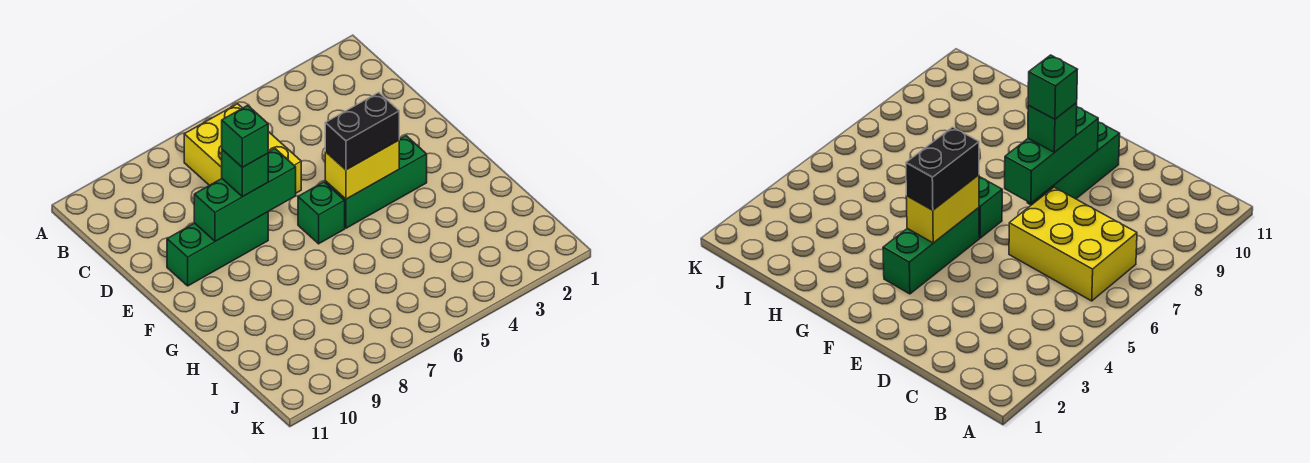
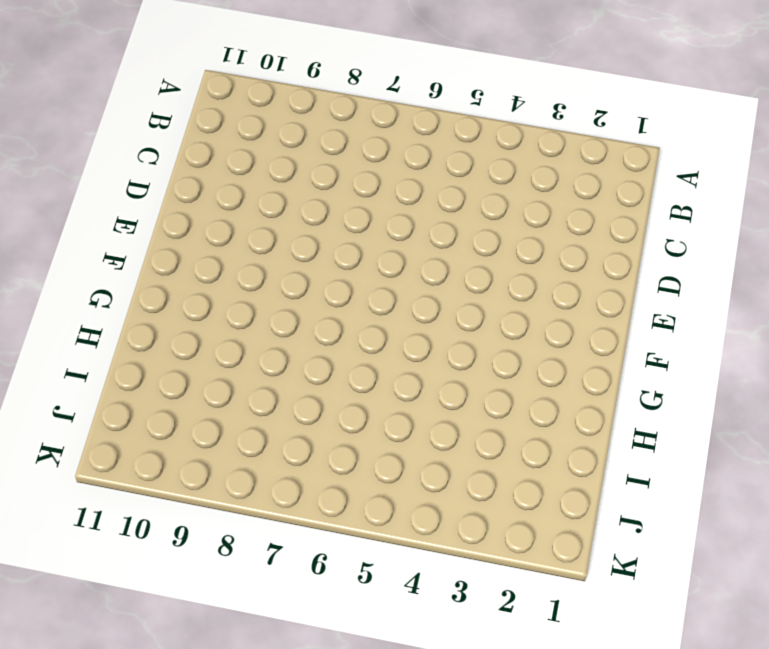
none -> yellow 2x3 brick [184,104,301,193]
none -> green 1x3 brick [167,212,268,286]

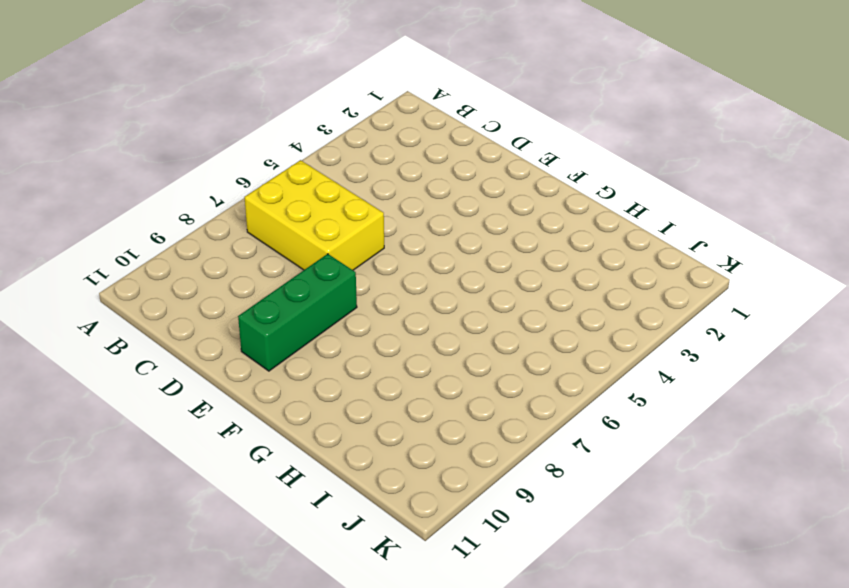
none -> green 1x3 brick [325,136,427,228]
none -> green 1x1 brick [298,182,345,244]

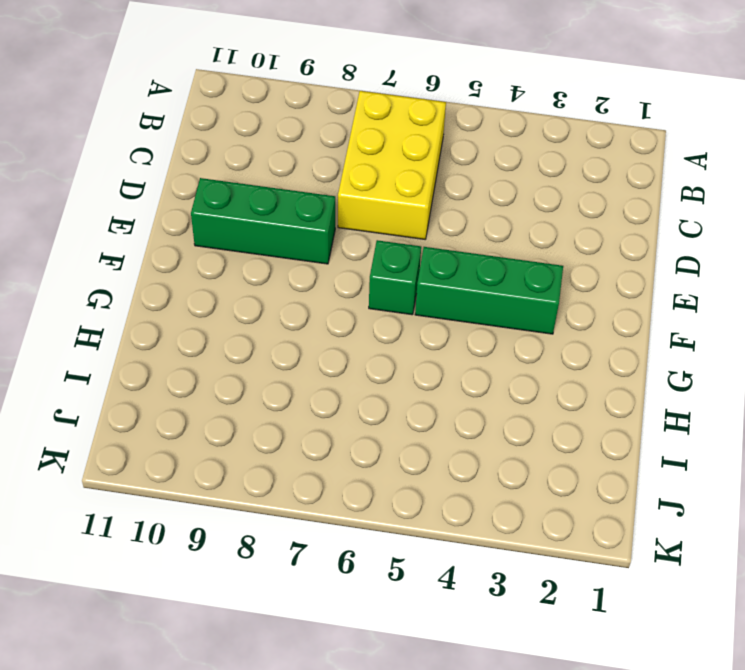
none -> green 1x3 brick [194,149,296,241]
none -> yellow 1x2 brick [325,140,399,199]

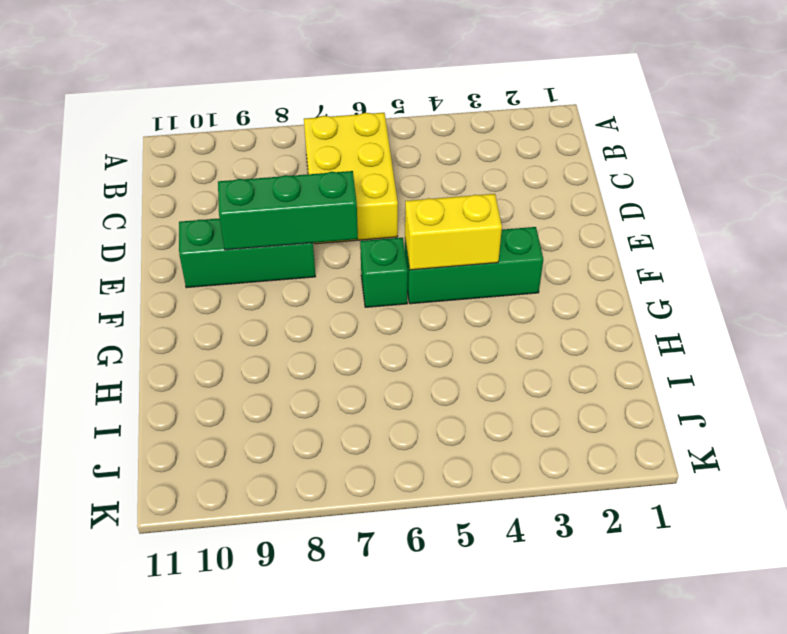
none -> green 1x1 brick [222,150,268,197]
none -> black 1x2 brick [325,92,399,170]

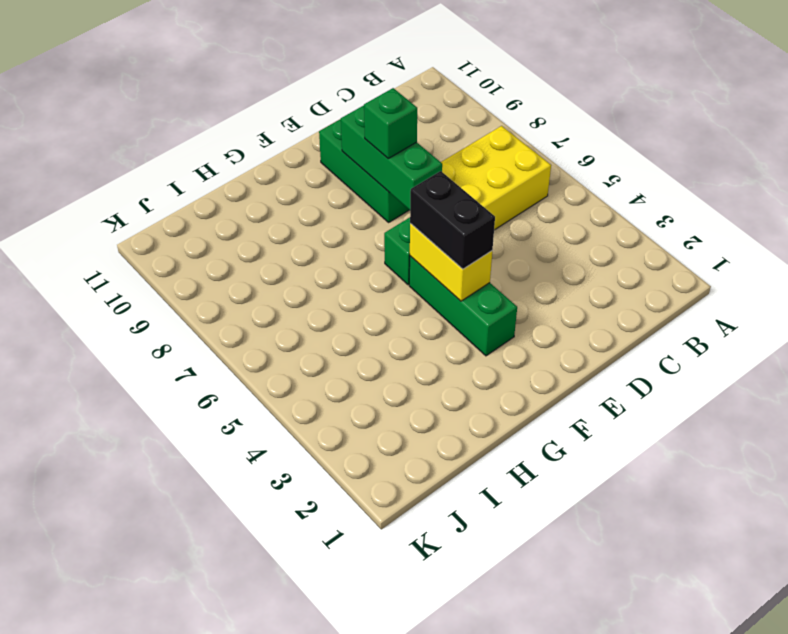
none -> green 1x1 brick [222,105,268,167]

